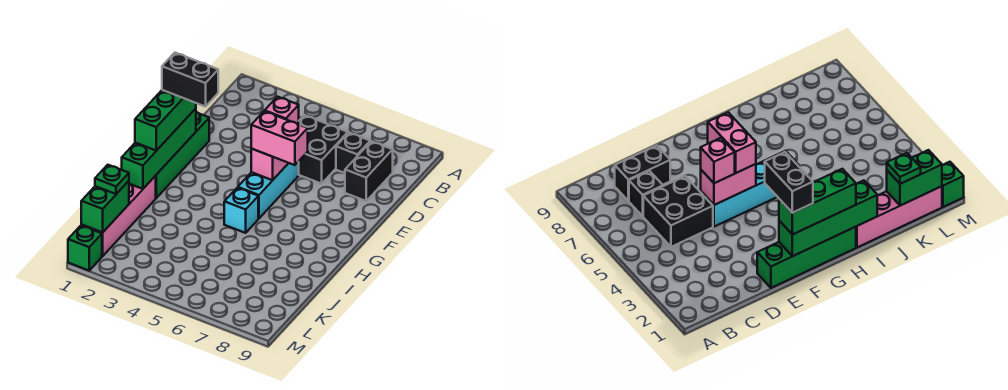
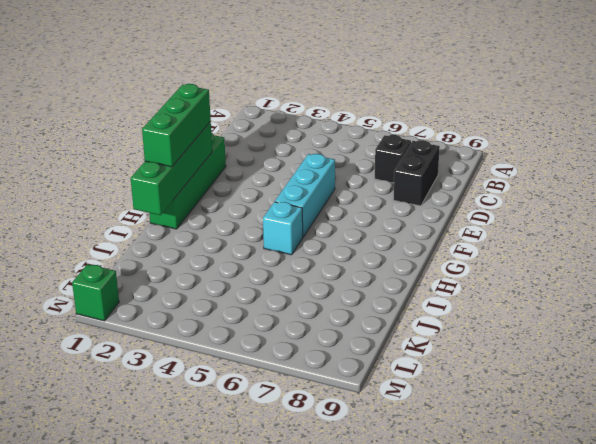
none -> black 2x2 brick [299,115,348,184]
none -> pink 1x4 brick [82,176,156,256]
none -> pink 1x2 brick [251,149,288,180]

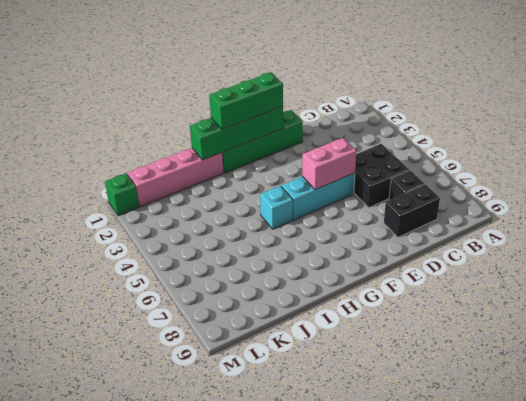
none -> green 1x2 brick [81,181,129,232]
none -> pink 1x1 brick [265,97,299,124]
none -> pink 1x2 brick [251,111,308,165]

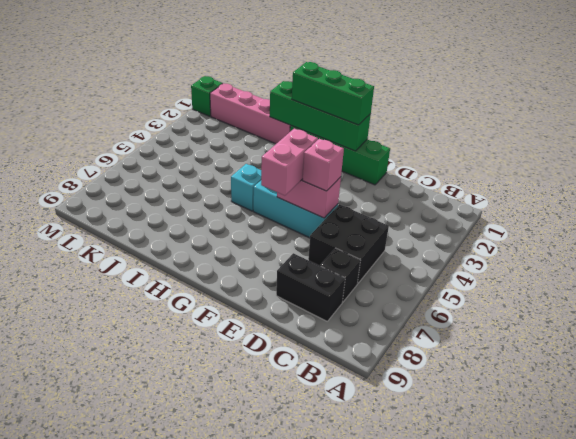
none -> green 1x2 brick [81,181,129,232]
none -> green 1x1 plate [95,165,129,194]
none -> black 1x2 brick [162,53,218,107]

